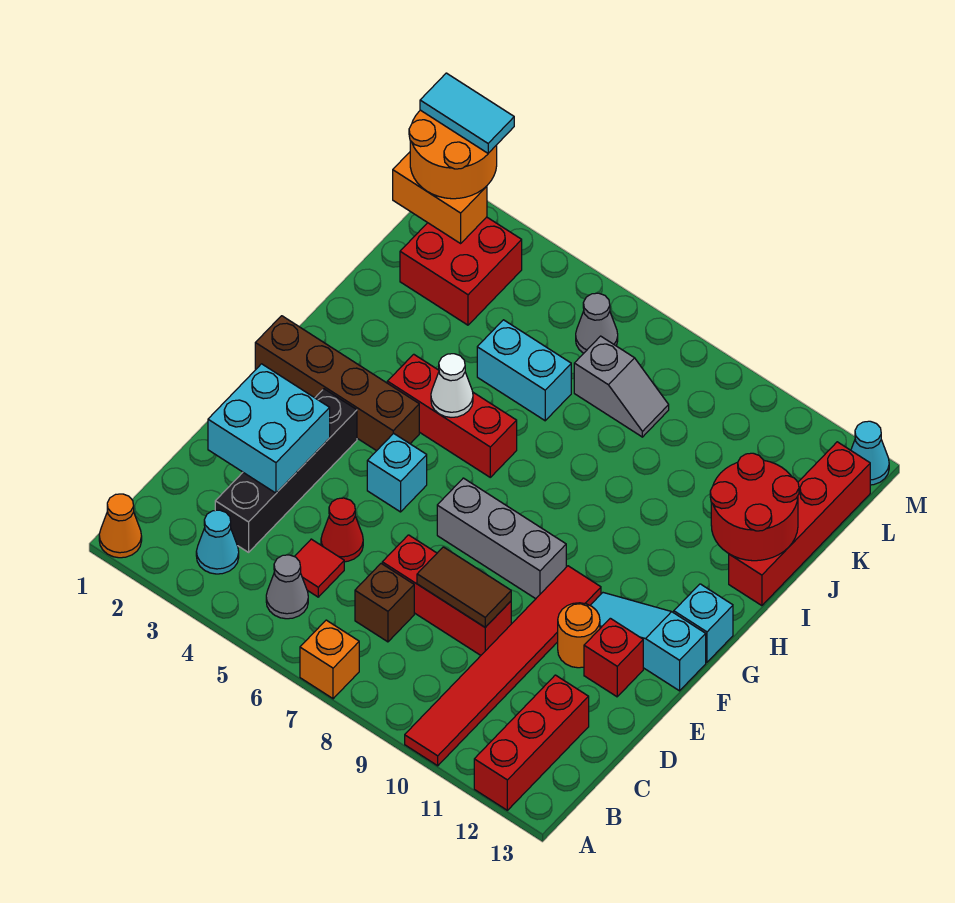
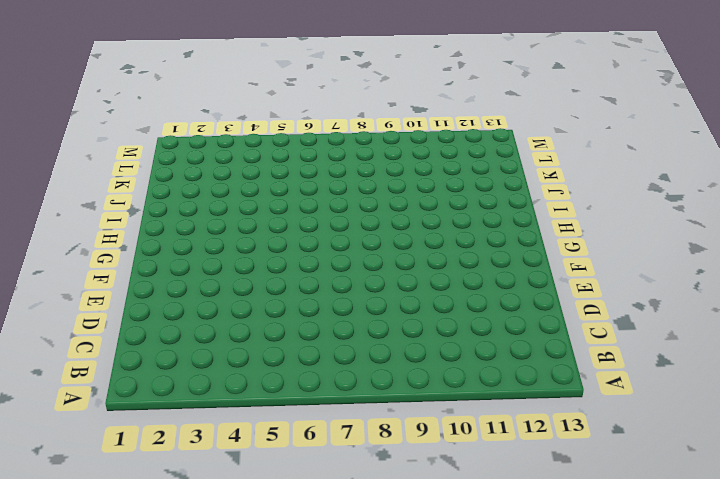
none -> orange 1x1 cone [99,494,142,558]
none -> orange 1x1 brick [300,620,359,699]
none -> red 1x6 tile [405,566,601,766]
none -> red 1x3 brick [474,675,589,810]

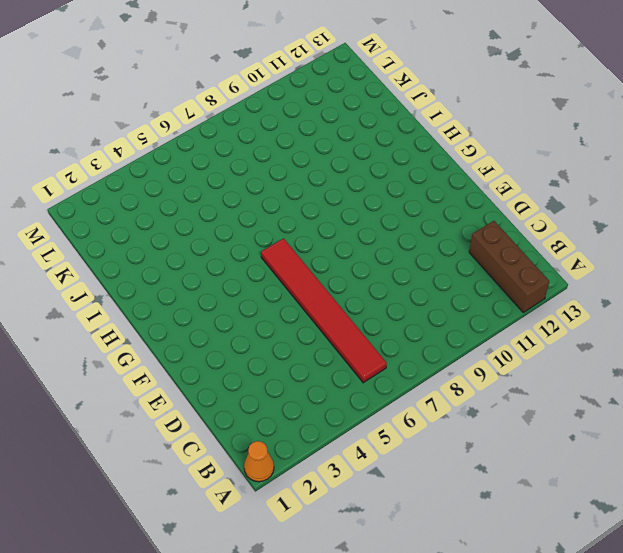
brown 1x3 brick [469,221,549,312] -> red 1x3 brick [474,675,589,810]
red 1x6 tile [261,238,387,383] -> red 1x6 tile moved to [405,566,601,766]
none -> orange 1x1 brick [300,620,359,699]
none -> cyan 1x1 cone [196,510,239,574]
none -> grey 1x1 cone [266,555,308,619]
none -> black 1x4 brick [215,389,357,552]

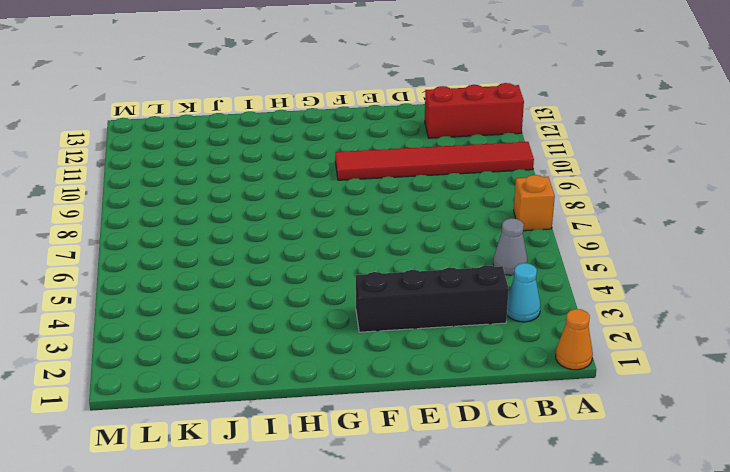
none -> red 1x1 tile [294,539,344,597]
none -> brown 1x1 brick [355,564,414,642]
none -> red 1x1 cone [321,498,363,562]
none -> red 1x3 brick [382,535,511,655]

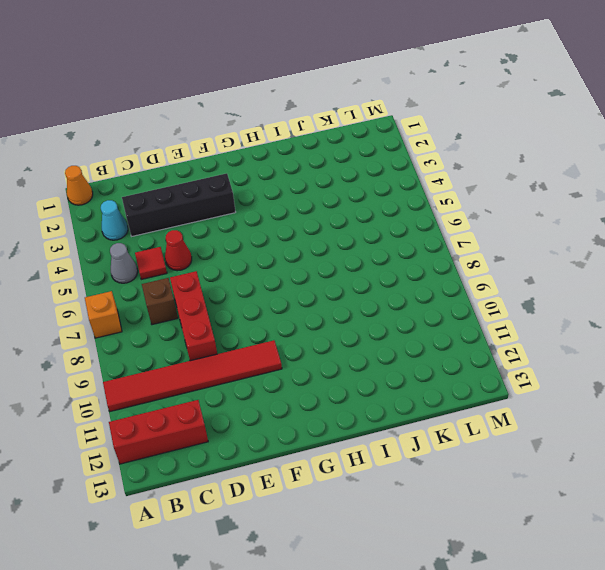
none -> orange 1x1 round brick [558,603,600,668]
none -> red 1x1 brick [584,618,643,697]
none -> cyan 1x1 brick [367,433,427,512]
none -> grey 1x3 brick [437,478,566,599]

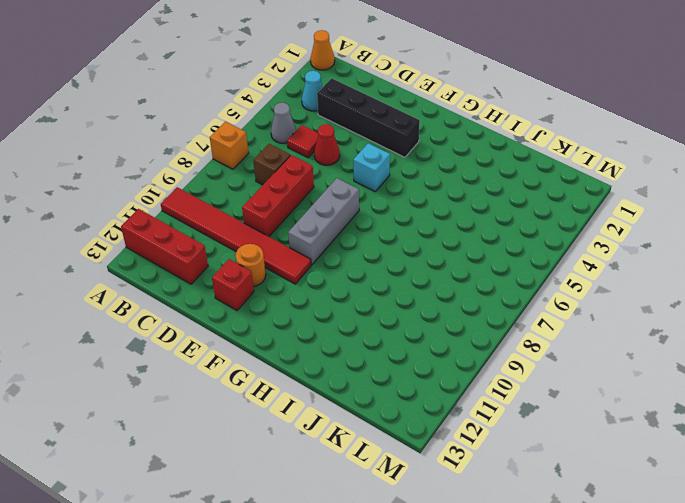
none -> cyan 1x3 slope [590,593,706,691]
none -> brown 1x4 brick [255,316,419,451]
none -> cyan 1x1 brick [674,584,733,662]
none -> red 1x3 brick [387,354,517,477]

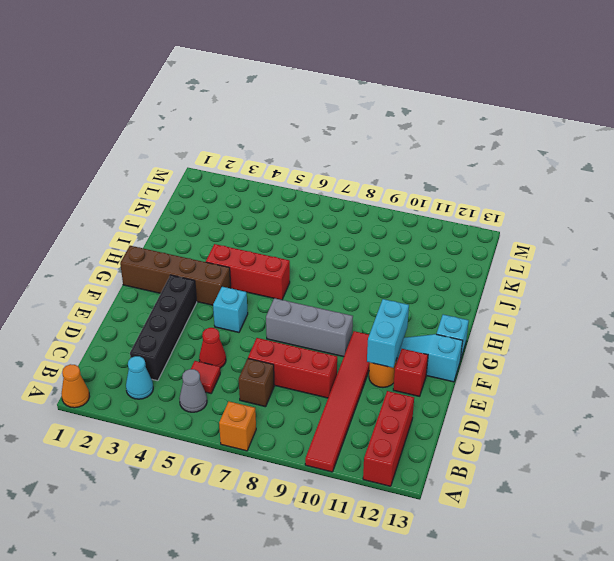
cyan 1x2 brick [367,299,409,368] -> cyan 1x2 brick turned to [477,320,571,421]
none -> red 1x4 brick [729,442,870,606]
none -> red 2x2 brick [400,217,522,325]
none -> grey 1x2 slope [574,336,669,437]
none -> grey 1x1 cone [576,293,618,353]

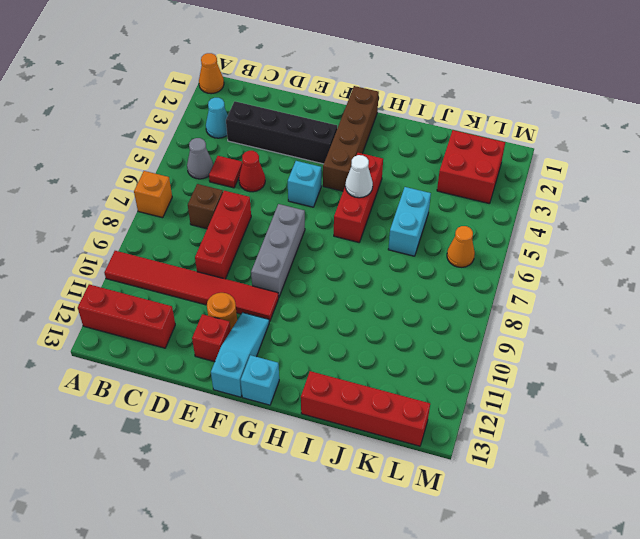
orange 1x1 cone [447,226,475,267] -> grey 1x1 cone [576,293,618,353]
none -> grey 1x2 slope [574,336,669,437]
none -> cyan 1x1 cone [851,421,889,485]
none -> cyan 2x2 brick [208,364,330,493]
none -> brown 1x2 tile [417,547,511,627]

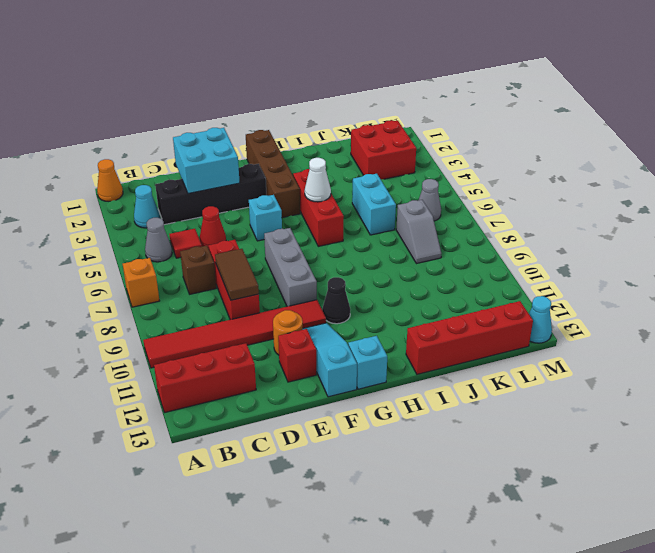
black 1x1 cone [322,277,351,324] -> none
none -> red 2x2 round brick [710,453,799,561]
none -> orange 1x2 brick [393,152,487,243]
none -> orange 2x2 round brick [409,110,497,199]
none -> cyan 1x2 tile [420,73,514,153]

